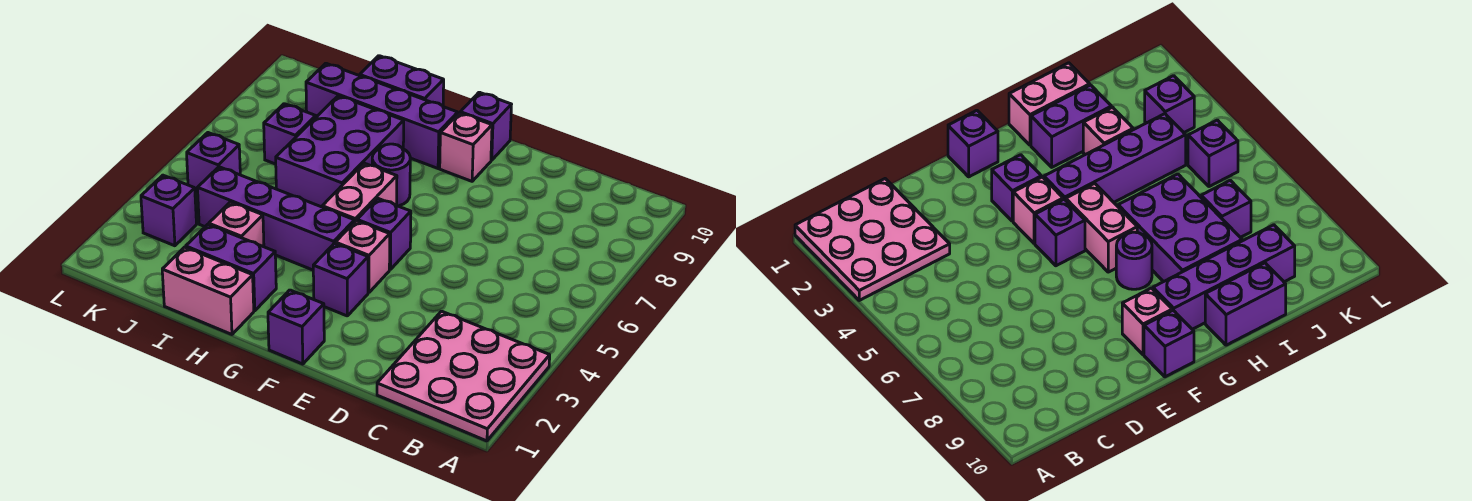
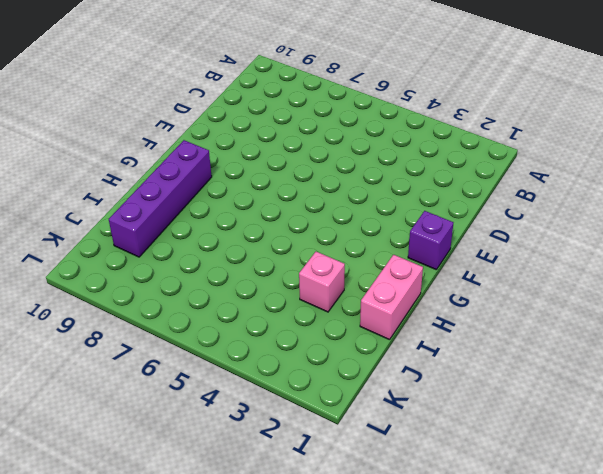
none -> pink 3x3 plate [377,311,550,441]
none -> purple 1x1 brick [313,243,368,316]
none -> pink 1x1 brick [335,221,390,293]

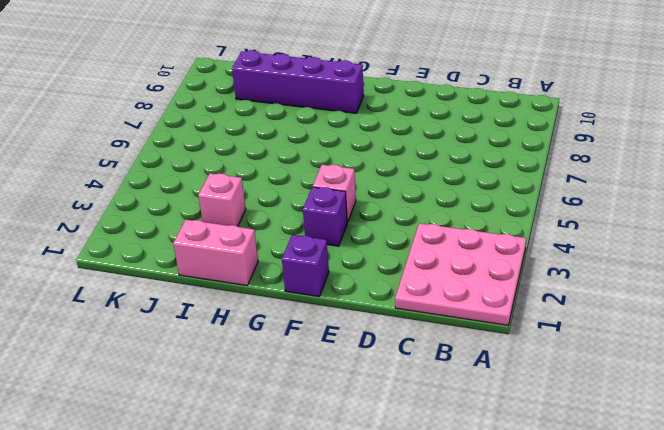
none -> purple 1x1 brick [357,198,411,269]
none -> pink 1x1 brick [440,113,492,181]
none -> purple 1x1 brick [460,92,512,160]

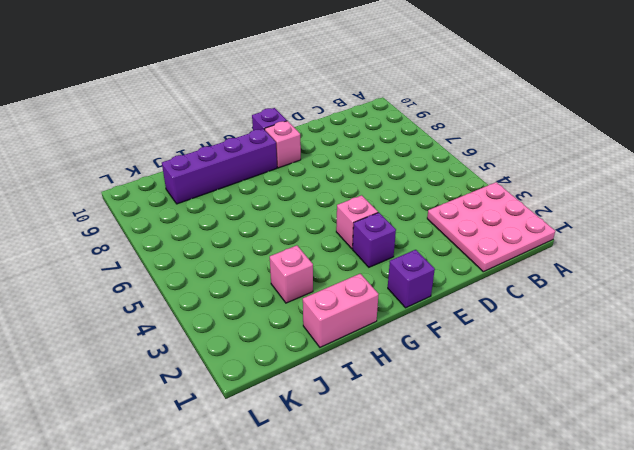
none -> purple 1x1 brick [357,198,411,269]
none -> purple 1x4 brick [198,167,354,270]
none -> pink 1x2 brick [322,163,397,222]

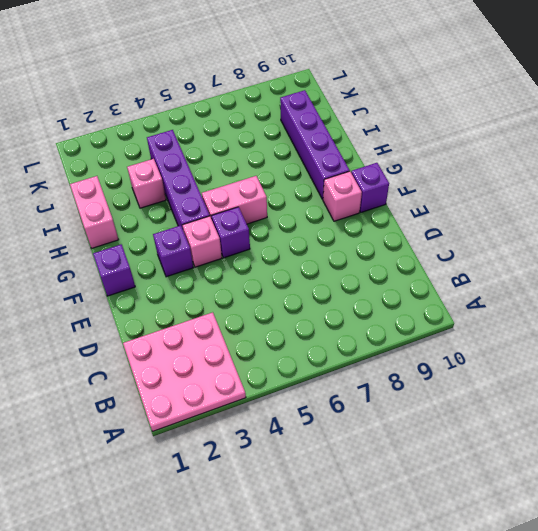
none -> purple 1x1 round brick [372,144,410,206]
none -> purple 1x2 brick [186,224,276,311]
none -> purple 2x3 brick [276,96,404,207]

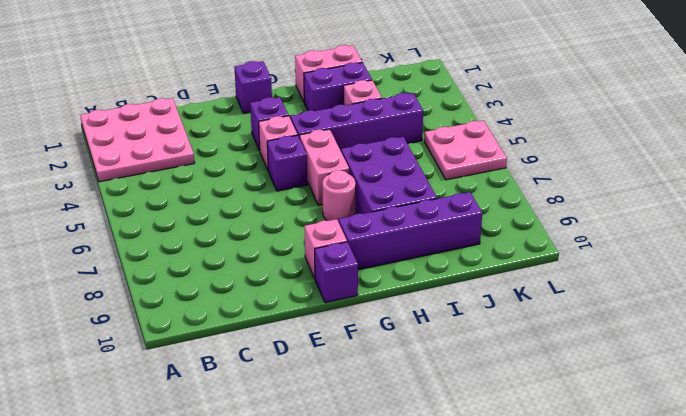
pink 1x1 round brick [322,170,355,222] -> purple 1x1 round brick [372,144,410,206]
pink 2x2 plate [424,120,507,180] -> purple 1x1 brick [187,133,240,193]
none -> purple 1x2 brick [360,56,444,106]
none -> purple 1x1 brick [264,104,316,164]
none -> purple 1x1 brick [141,175,196,246]

